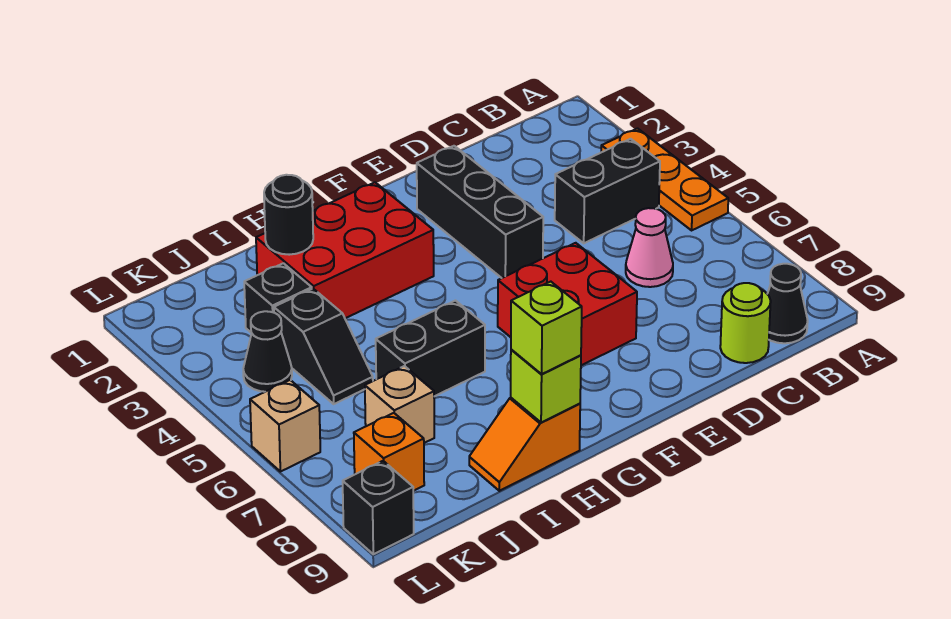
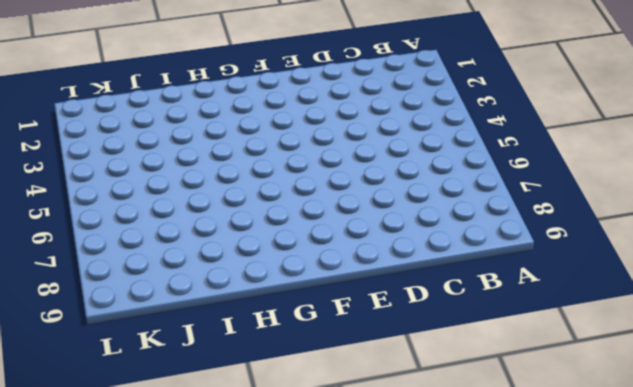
none -> orange 1x3 plate [601,129,728,230]
none -> black 1x2 brick [555,139,660,243]
none -> black 1x1 cone [768,264,808,343]

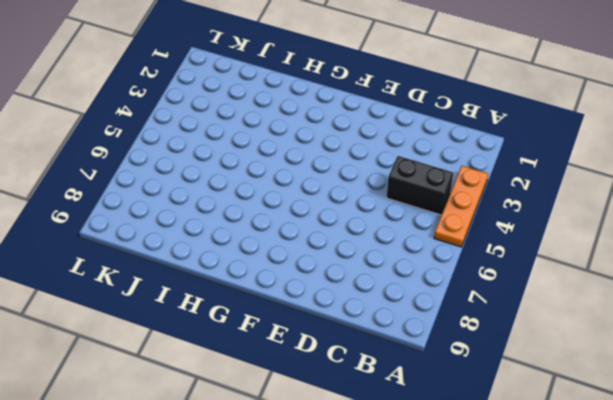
none -> black 1x1 cone [768,264,808,343]
none -> pink 1x1 cone [626,208,673,287]
none -> lime 1x1 round brick [720,283,771,363]

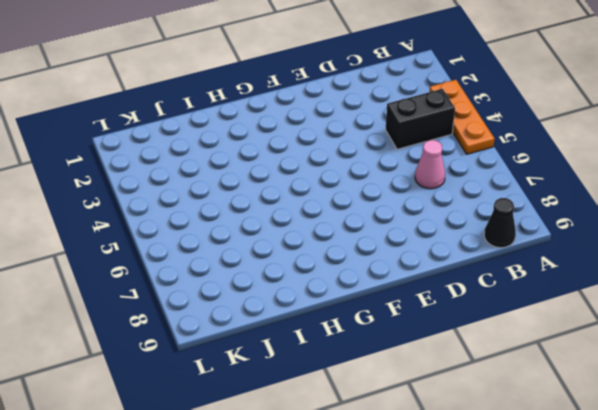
none -> lime 1x1 round brick [720,283,771,363]
none -> black 1x3 brick [417,146,543,278]
none -> red 2x2 brick [498,243,637,365]

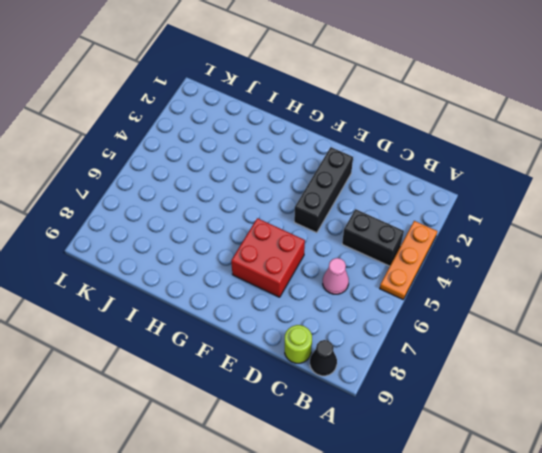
none -> red 2x3 brick [256,182,434,318]
none -> black 1x2 brick [376,301,485,396]
none -> orange 1x2 slope [469,398,580,491]

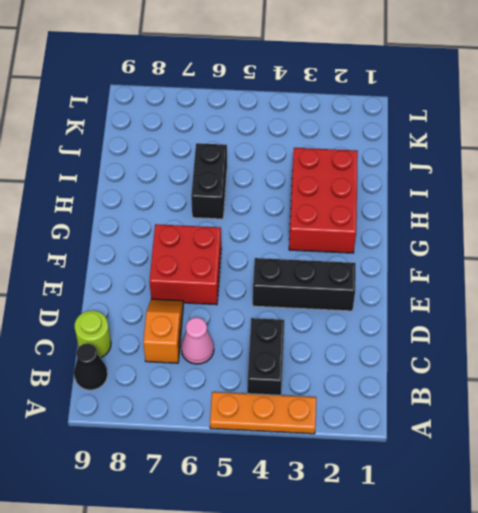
orange 1x2 slope [143,299,183,363] -> orange 1x2 slope moved to [469,398,580,491]
none -> black 1x1 brick [244,263,312,332]
none -> black 1x2 slope [274,289,373,404]
none -> tan 1x1 brick [365,366,434,443]

